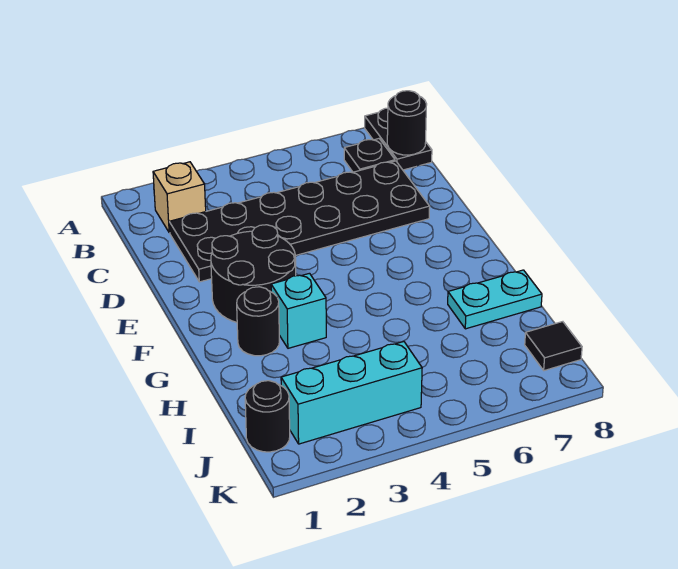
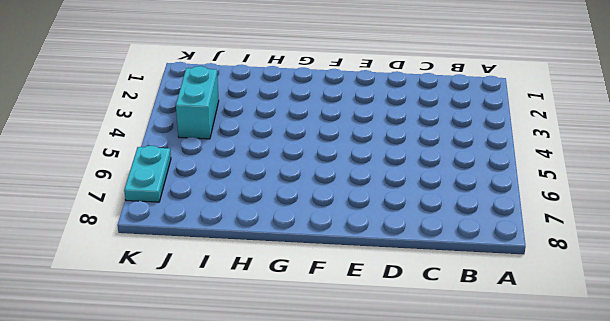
cyan 1x2 brick [176,66,219,139] -> cyan 1x3 brick [281,342,422,444]
cyan 1x2 plate [124,146,171,202] -> cyan 1x2 plate moved to [448,270,542,329]
none -> black 1x2 plate [365,108,432,170]
none -> tan 1x1 brick [153,162,206,233]
none -> black 1x1 plate [344,139,395,172]

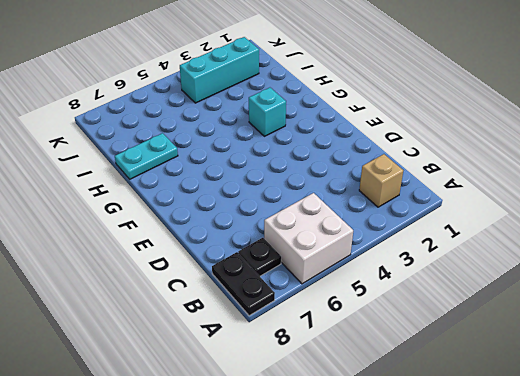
white 2x2 brick [264,193,353,284] -> none
none -> black 2x6 plate [169,161,430,282]
none -> black 2x2 round brick [211,225,296,322]
none -> black 1x1 round brick [237,287,279,356]

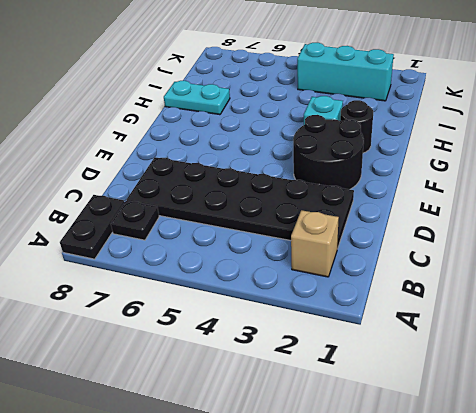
none -> black 1x1 round brick [245,381,290,452]
none -> black 1x1 tile [525,322,582,371]
none -> black 1x1 round brick [387,91,427,155]

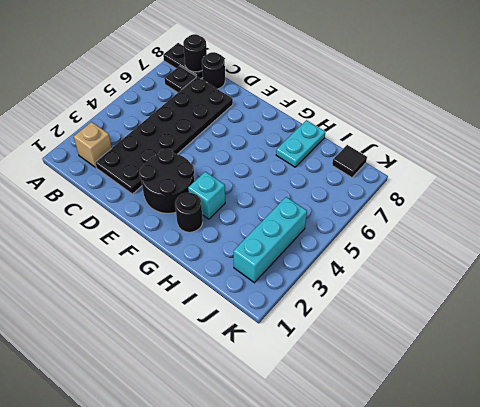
black 1x1 round brick [202,52,225,89] -> black 1x1 round brick moved to [245,381,290,452]

